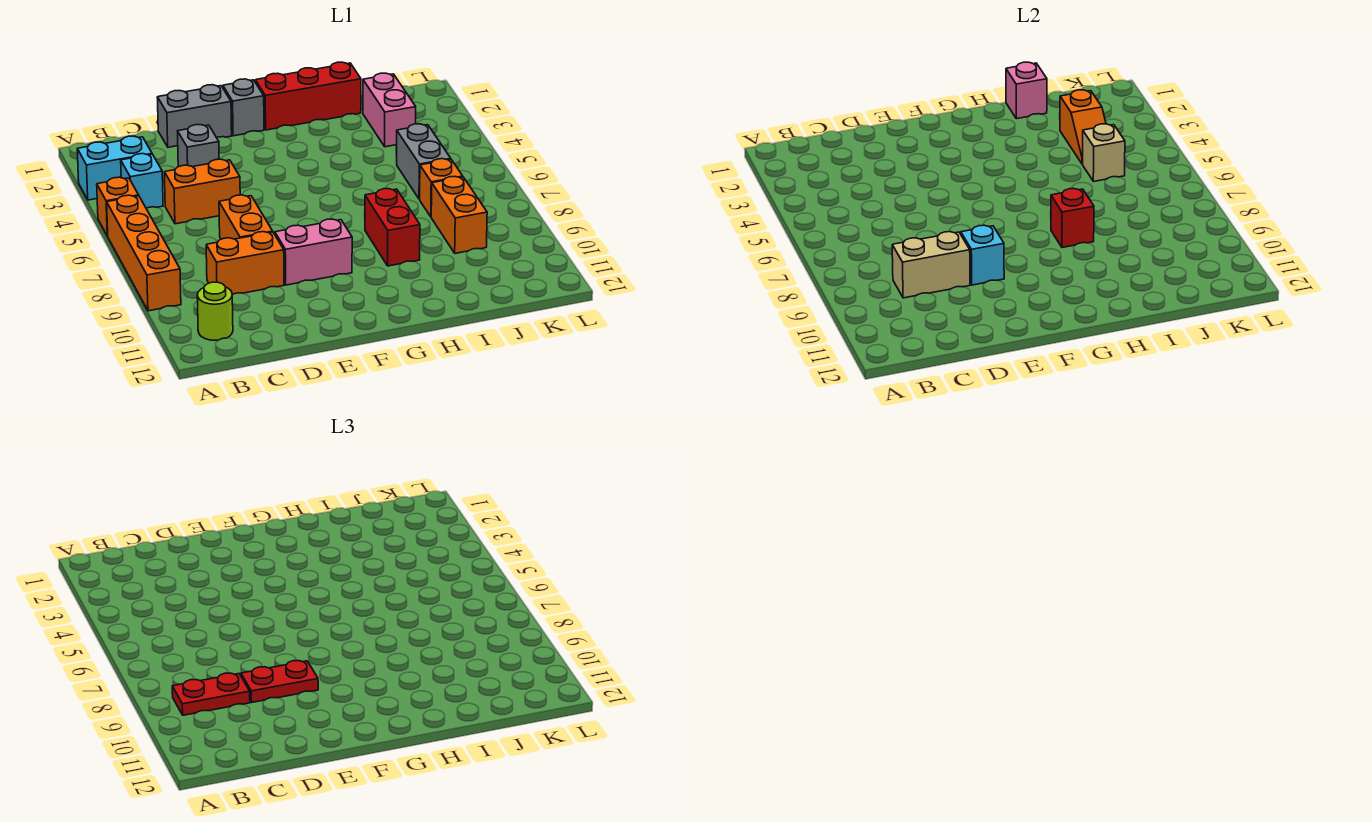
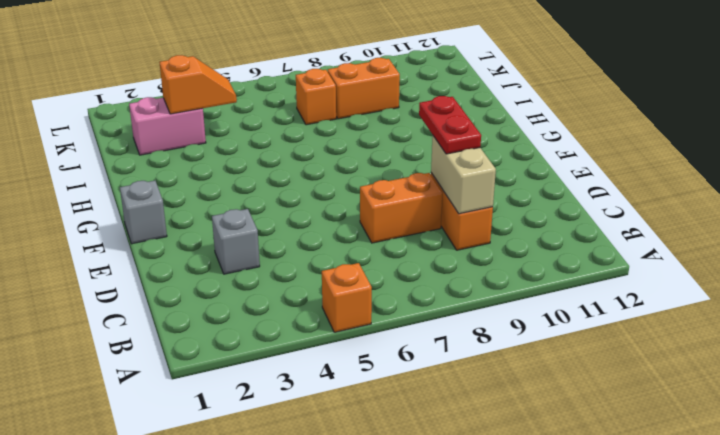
none -> cyan 1x2 brick [77,136,152,200]
none -> orange 1x4 brick [107,195,181,311]
none -> cyan 1x1 brick [121,154,163,208]

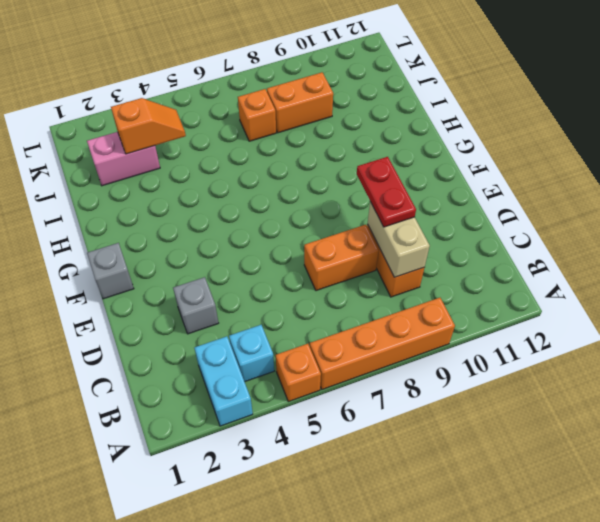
none -> lime 1x1 round brick [197,282,233,340]
none -> orange 1x2 brick [164,159,240,224]
none -> grey 1x2 brick [157,85,232,147]

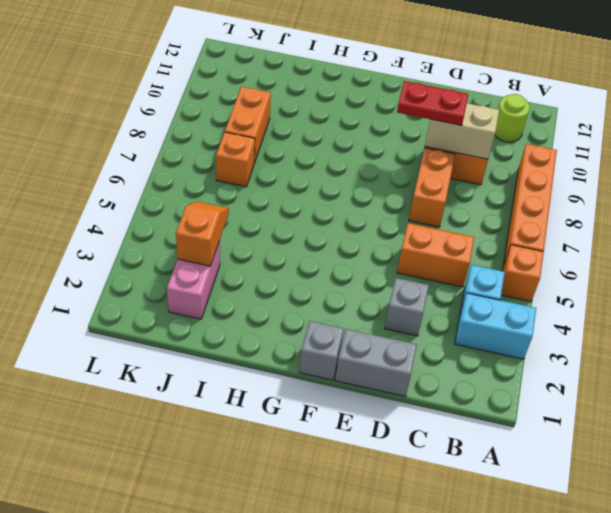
none -> pink 1x2 brick [275,219,352,285]
none -> red 1x3 brick [255,62,361,130]
none -> red 1x2 brick [365,189,420,266]

